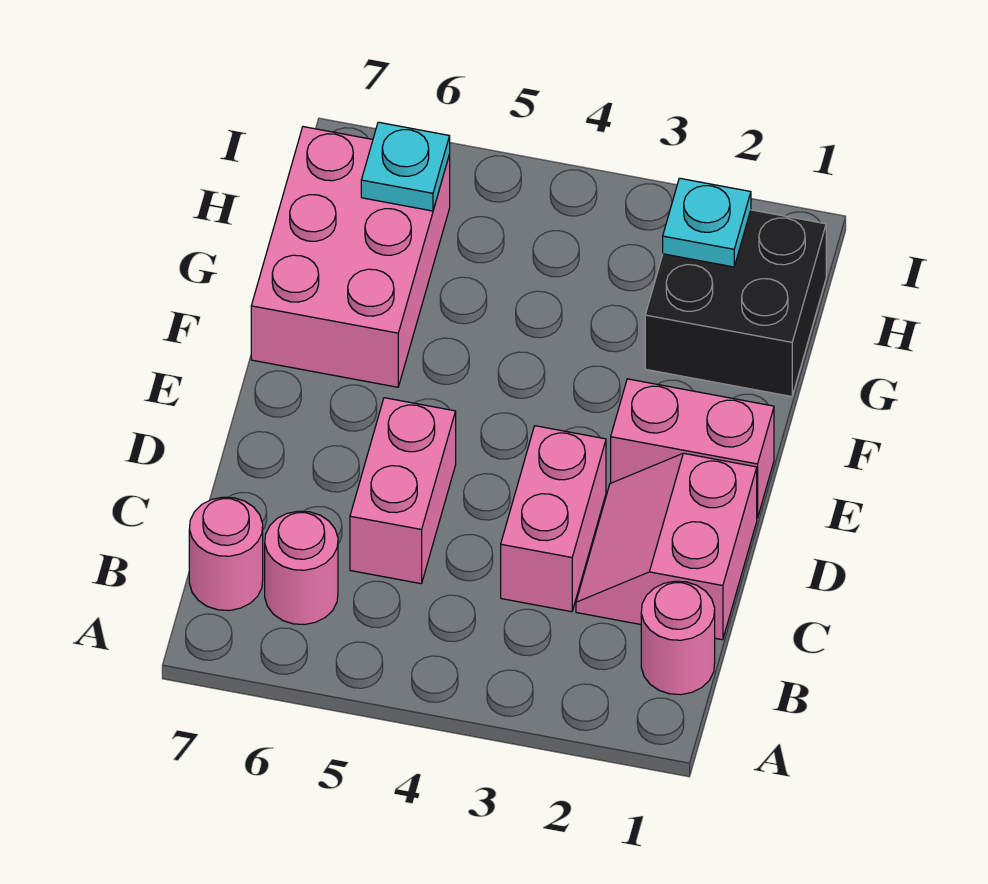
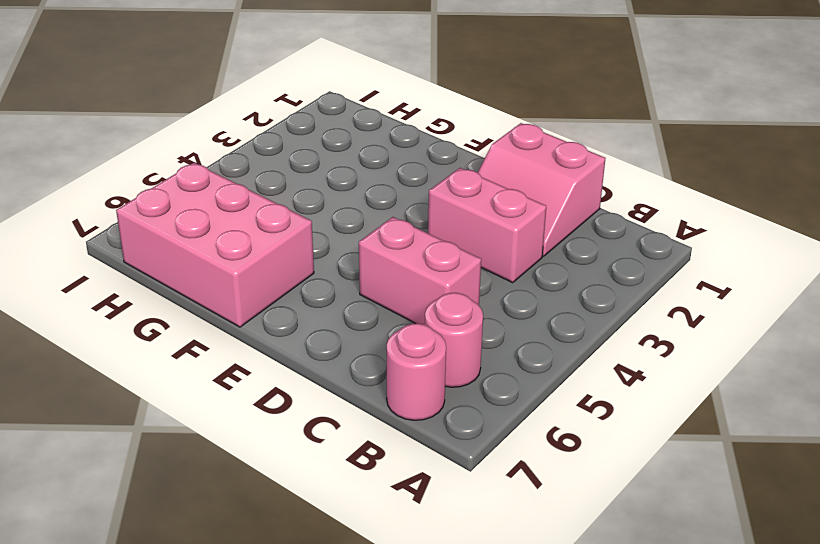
none -> pink 1x1 round brick [641,581,715,695]
none -> pink 1x2 brick [611,379,774,518]

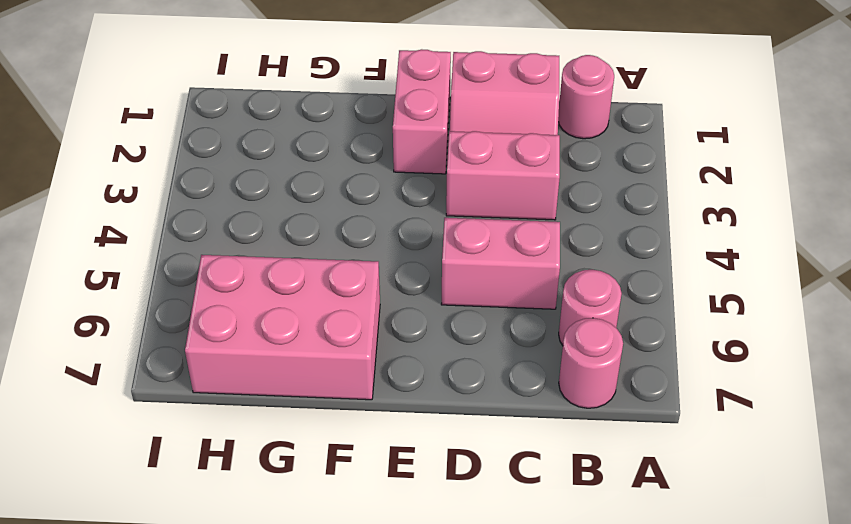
none -> black 2x2 brick [645,210,826,397]
none -> cyan 1x1 plate [663,178,751,267]

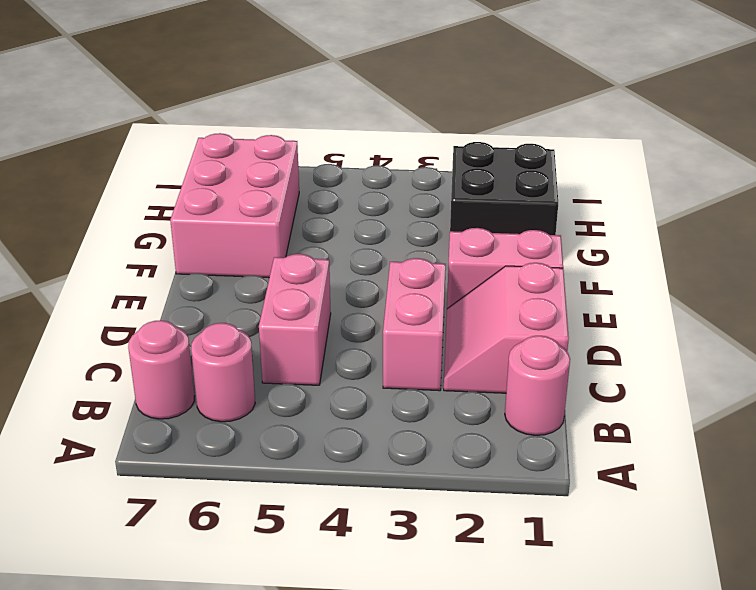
none -> cyan 1x1 plate [663,178,751,267]
none -> cyan 1x1 plate [361,122,450,211]

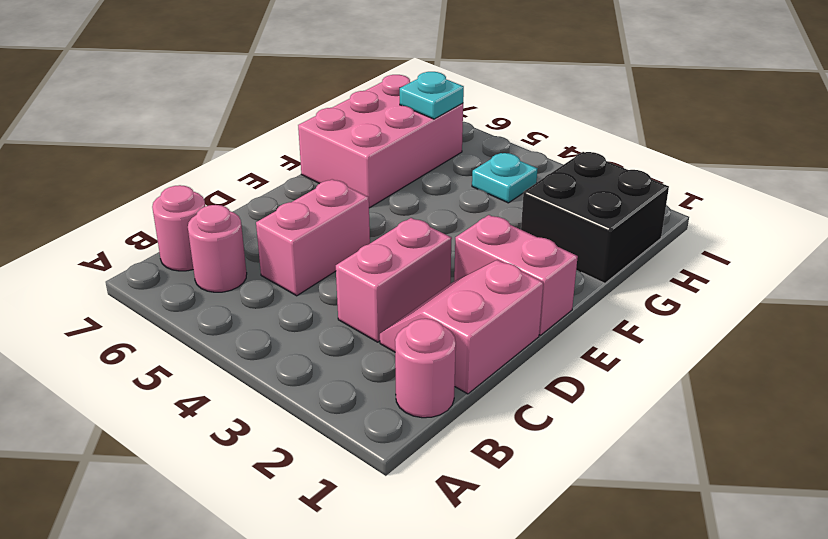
cyan 1x1 plate [472,153,537,203] -> cyan 1x1 plate moved to [663,178,751,267]

